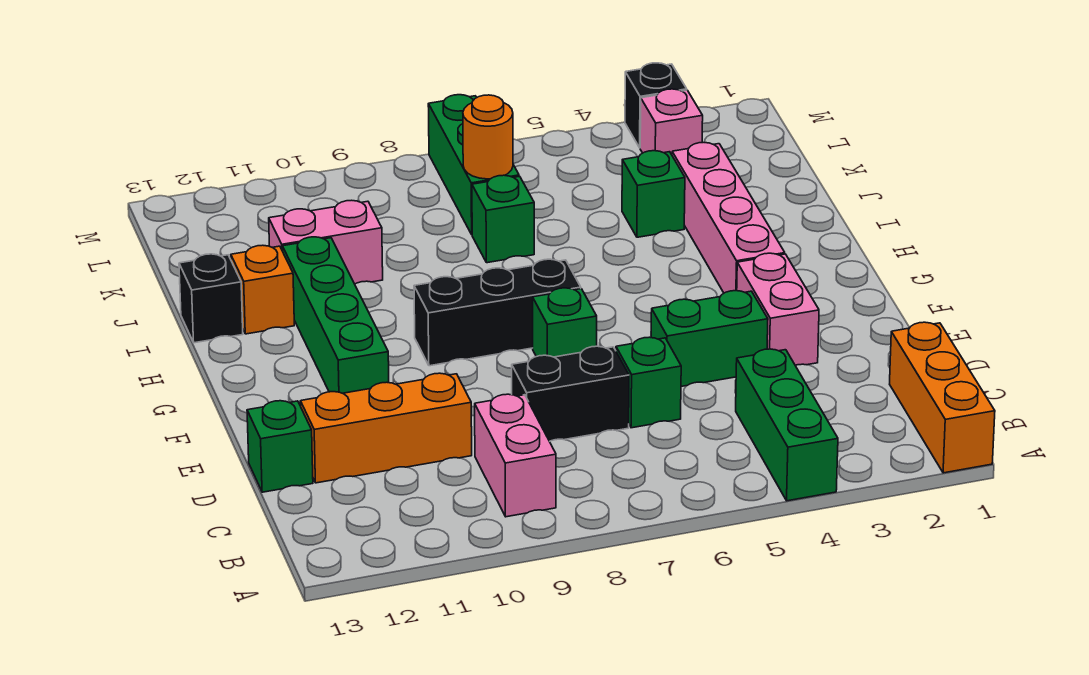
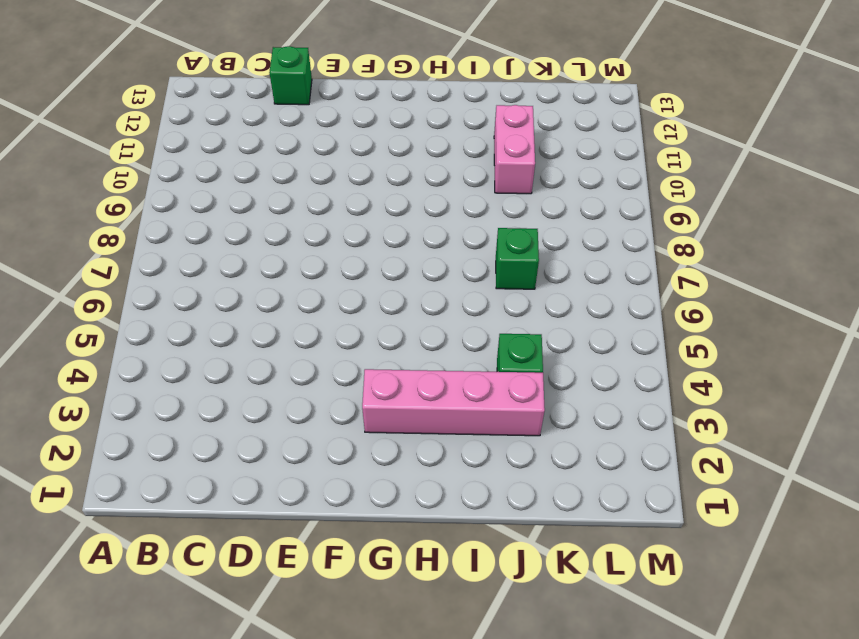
none -> orange 1x3 brick [890,322,995,473]
none -> green 1x3 brick [736,349,838,501]
none -> pink 1x2 brick [475,394,556,517]

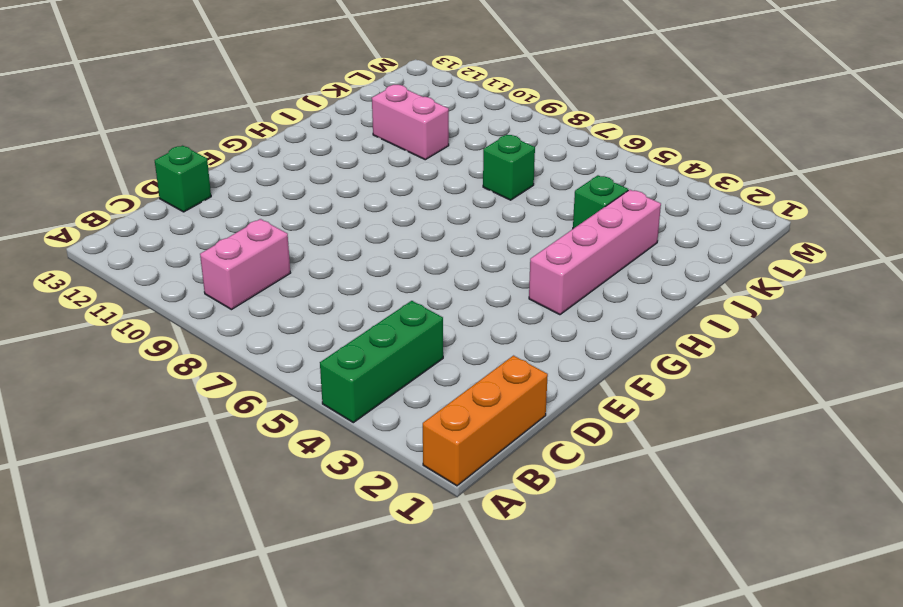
none -> green 1x1 brick [616,337,681,428]
none -> black 1x2 brick [512,346,629,441]
none -> orange 1x3 brick [300,373,472,483]

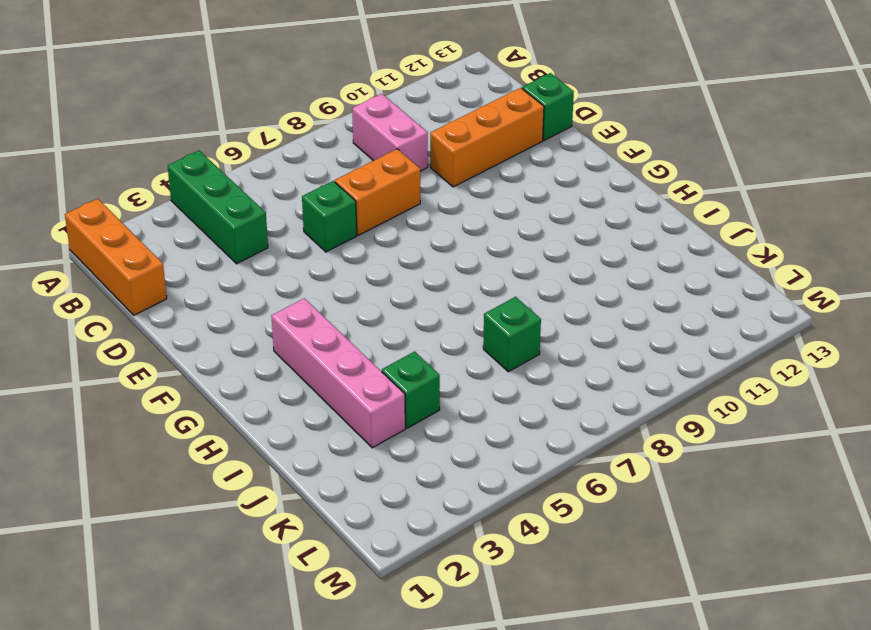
orange 1x2 brick [335,149,420,235] -> black 1x2 brick [512,346,629,441]
none -> pink 1x2 brick [737,253,819,365]
none -> green 1x2 brick [651,291,768,386]
none -> green 1x1 brick [533,288,597,357]

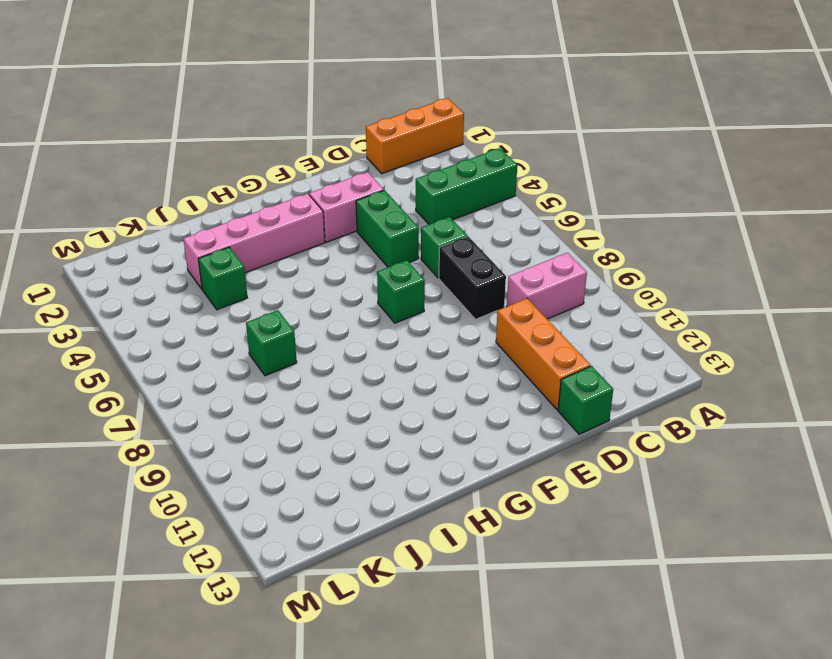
none -> green 1x4 brick [282,237,389,393]
none -> black 1x3 brick [414,259,581,366]
none -> orange 1x1 brick [231,245,294,334]

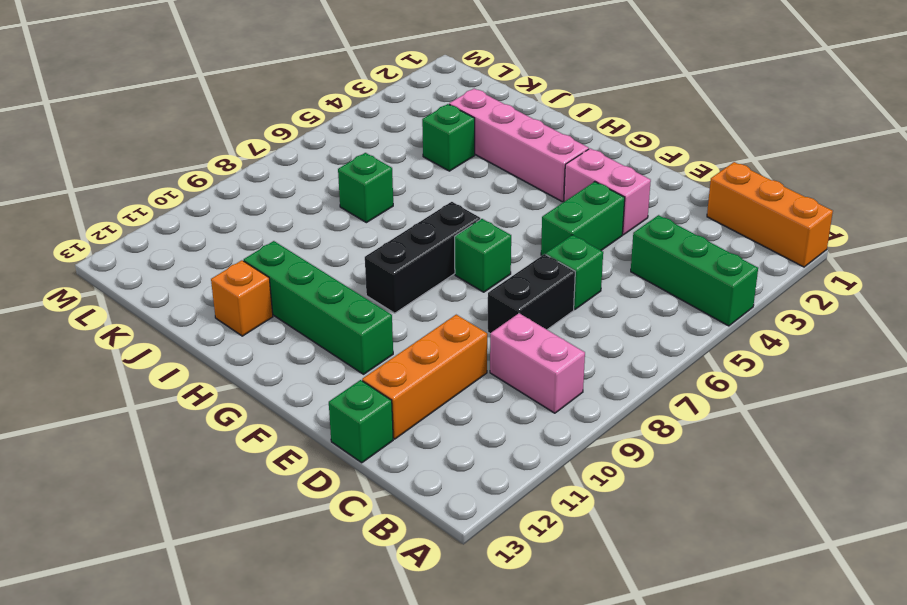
none -> black 1x1 brick [179,254,243,343]
none -> pink 1x2 brick [269,200,383,284]
none -> green 1x3 brick [428,95,519,234]

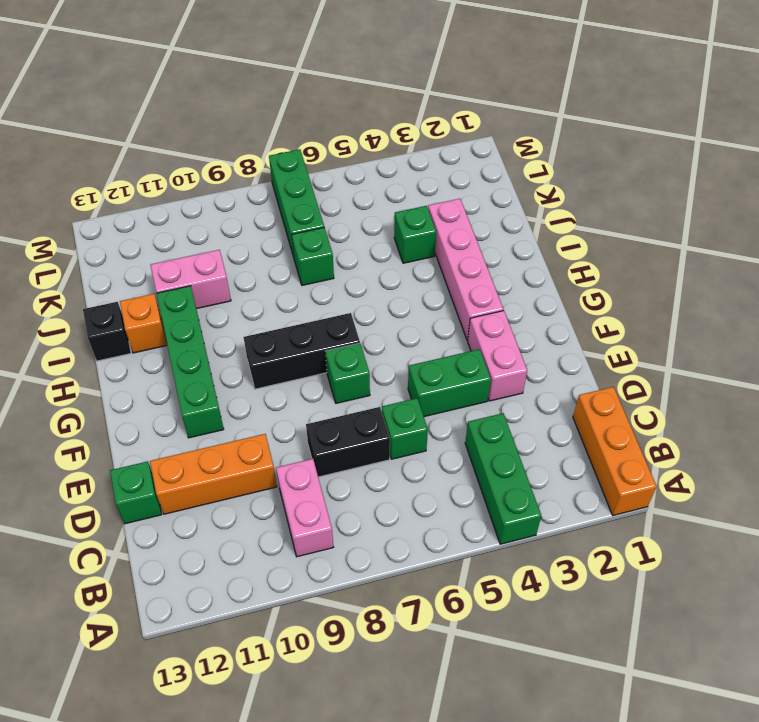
none -> pink 1x1 brick [640,89,703,155]
none -> black 1x1 brick [625,63,687,148]
none -> orange 1x1 round brick [463,95,513,179]

